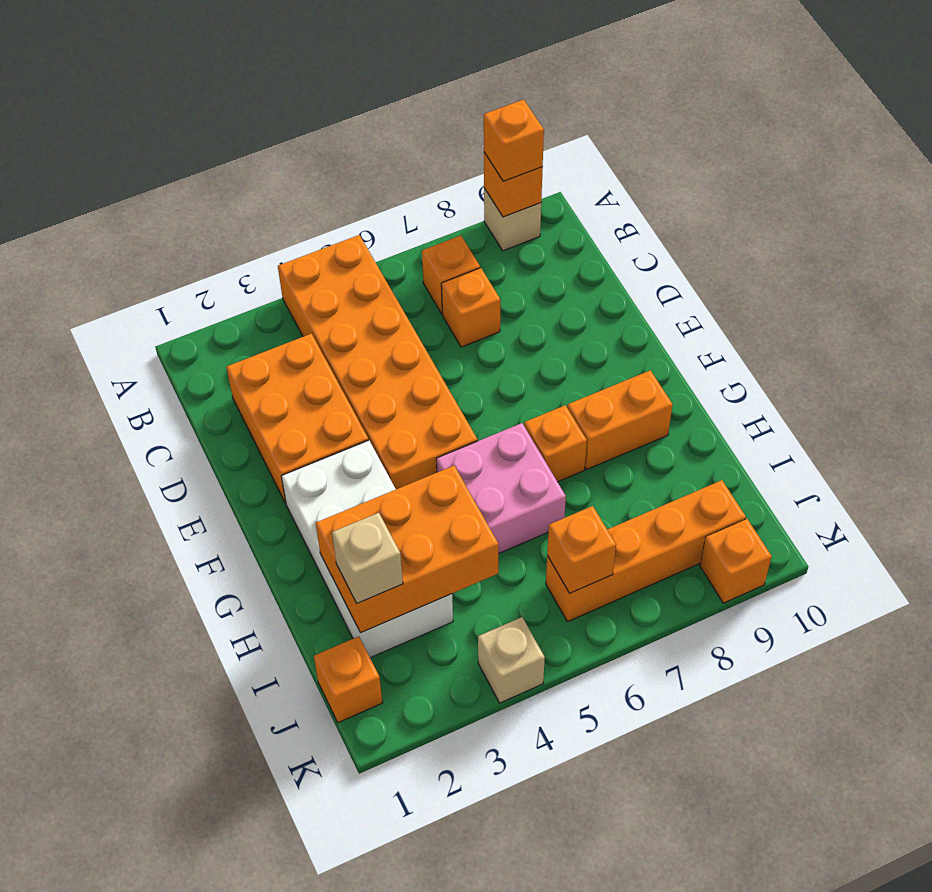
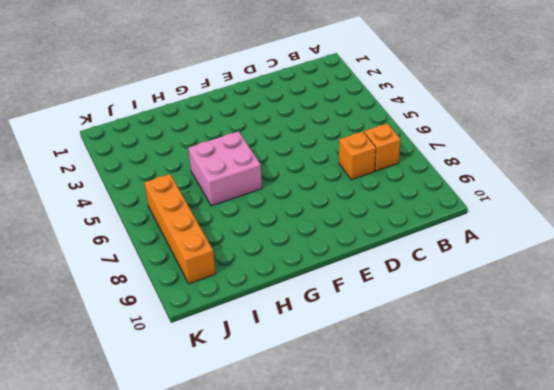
none -> orange 2x6 brick [278,235,477,489]
none -> tan 1x1 brick [484,188,541,251]
none -> orange 2x3 brick [226,334,368,503]

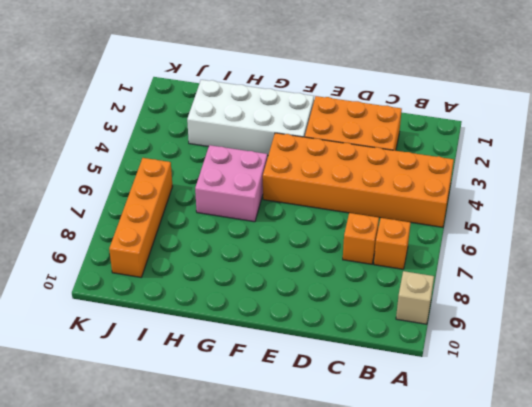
none -> orange 1x1 brick [524,405,587,482]
none -> orange 1x2 brick [567,370,673,469]
none -> orange 1x1 brick [314,636,382,723]

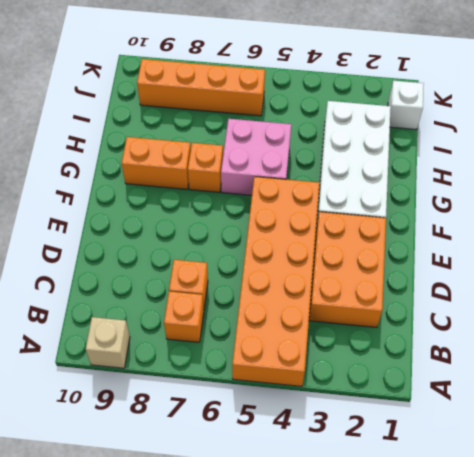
white 1x1 brick [388,81,424,130] -> orange 1x1 brick [314,636,382,723]
none -> tan 1x1 brick [478,617,545,703]
none -> orange 1x1 brick [700,519,772,603]
none -> orange 1x1 brick [484,153,543,217]

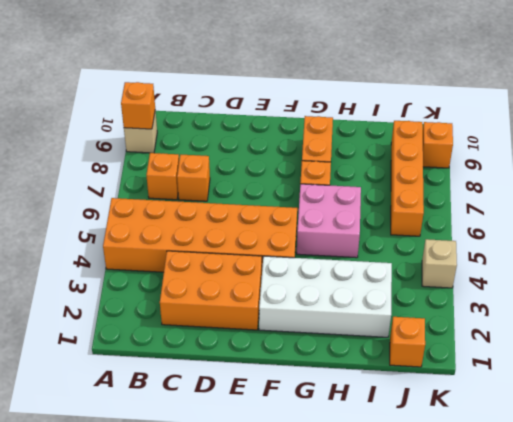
none -> orange 2x3 brick [316,466,499,633]
none -> orange 1x1 brick [547,506,616,593]
none -> orange 1x1 brick [484,100,544,181]

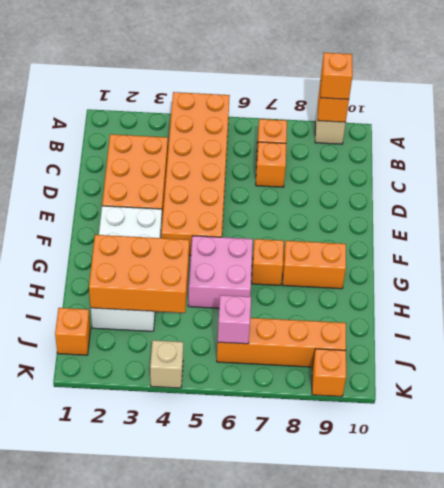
pink 1x1 brick [218,295,251,344] -> orange 1x1 brick [547,506,616,593]
none -> tan 1x1 brick [332,513,403,603]

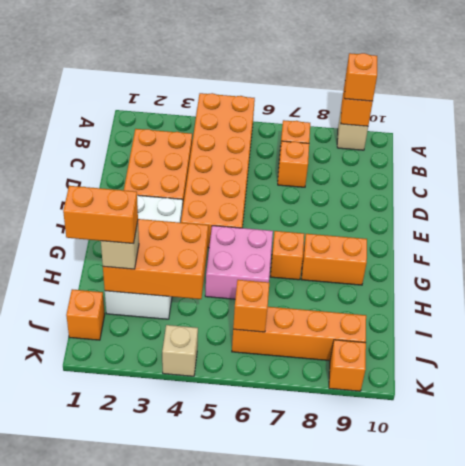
orange 1x2 brick [63,186,138,244] -> none

